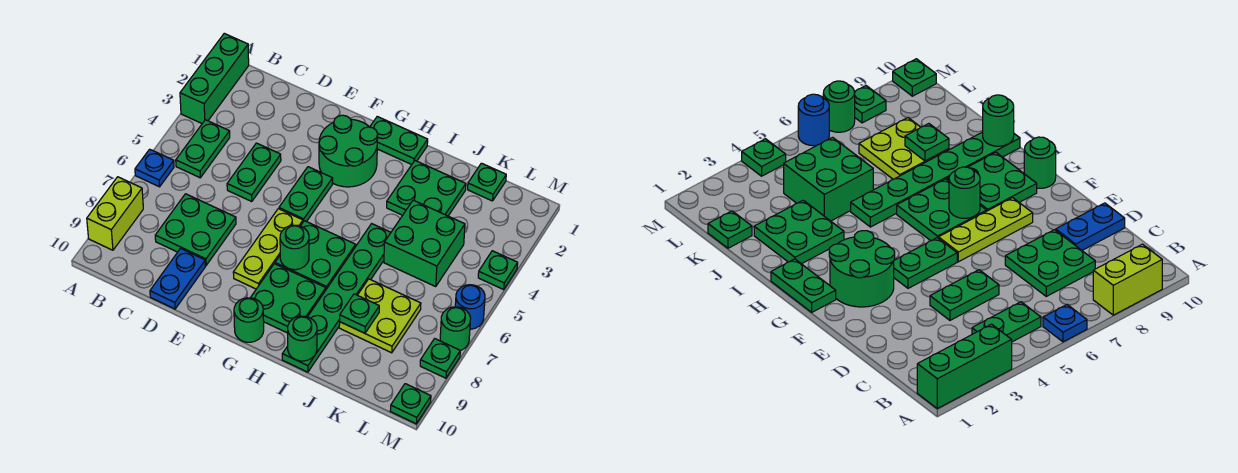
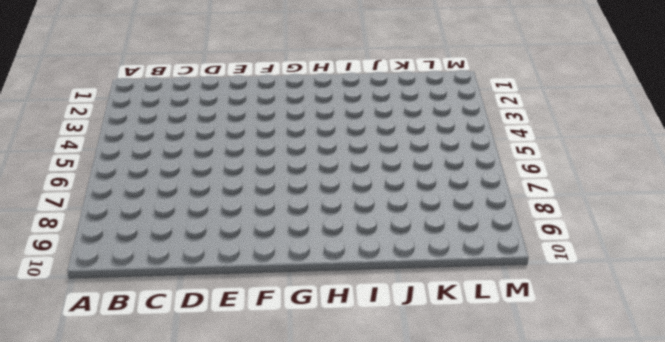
none -> green 1x3 brick [180,33,249,123]
none -> blue 1x1 plate [135,149,174,187]
none -> lime 1x2 brick [87,177,143,250]

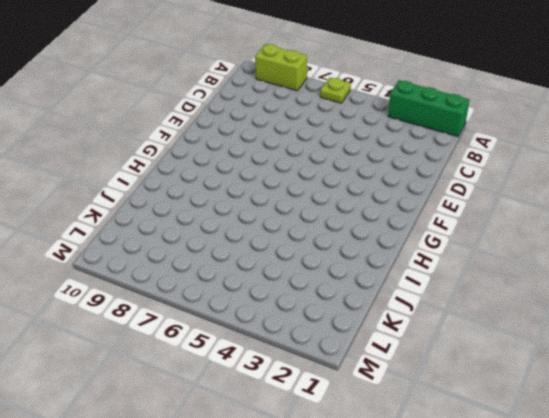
lime 1x1 plate [320,77,351,103] -> blue 1x1 plate [135,149,174,187]
none -> green 1x2 plate [176,120,230,178]
none -> green 2x2 plate [155,194,236,265]
none -> green 1x2 plate [227,143,281,201]

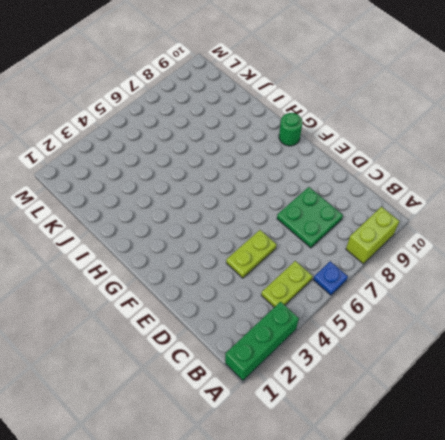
lime 1x2 plate [261,261,313,307] -> green 1x2 plate [176,120,230,178]
lime 1x2 plate [226,230,277,278] -> green 1x2 plate [227,143,281,201]
none -> blue 1x2 plate [150,249,206,309]
none -> green 2x2 round brick [319,115,378,187]
none -> green 1x2 plate [279,167,333,222]

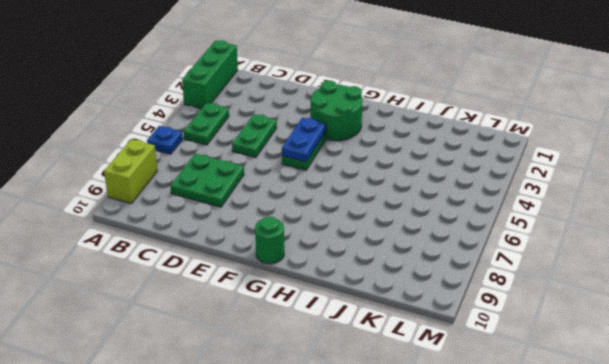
blue 1x2 plate [282,118,326,162] -> blue 1x2 plate moved to [150,249,206,309]
none -> lime 1x3 plate [233,209,303,289]
none -> green 1x2 plate [370,117,428,165]
none -> green 2x2 plate [275,221,356,289]

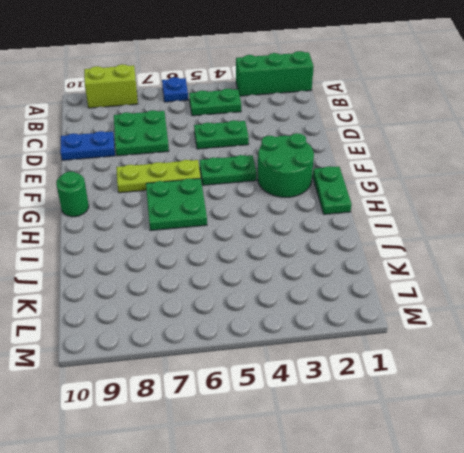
none -> green 2x2 plate [250,264,326,333]
none -> green 2x2 plate [387,161,466,216]
none -> green 1x6 plate [282,224,391,372]

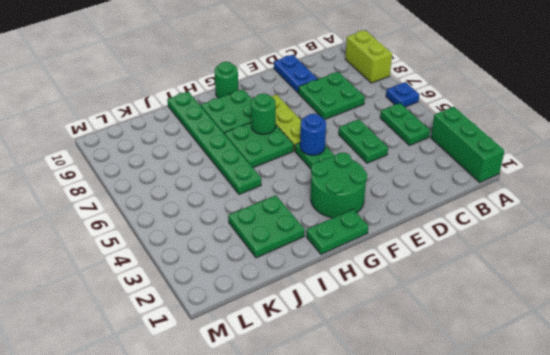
blue 1x1 round brick [300,114,326,155] -> blue 1x1 round brick moved to [455,285,485,329]
none -> green 2x2 brick [384,200,465,286]
none -> lime 2x2 plate [339,279,421,353]
none -> green 1x1 plate [468,163,506,201]

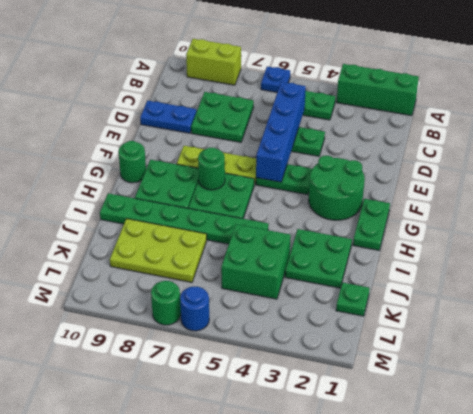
blue 1x4 brick [256,82,306,182] -> none
lime 2x3 plate [110,219,207,282] -> lime 2x2 plate [339,279,421,353]
none -> green 1x1 plate [478,251,518,289]
none -> green 1x1 plate [420,339,460,378]
none -> green 1x1 plate [390,384,431,424]

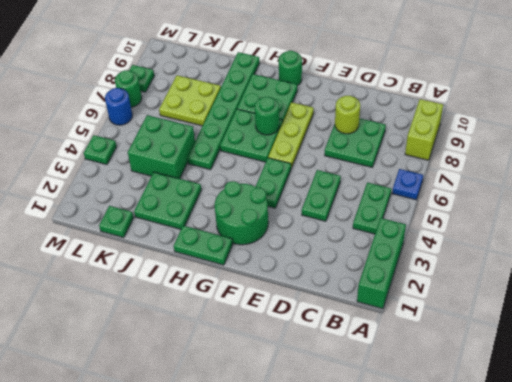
lime 1x1 round brick [335,96,360,134] -> none
none -> blue 1x2 plate [150,249,206,309]
none -> green 1x1 plate [390,384,431,424]
none -> green 1x1 round brick [288,316,317,361]

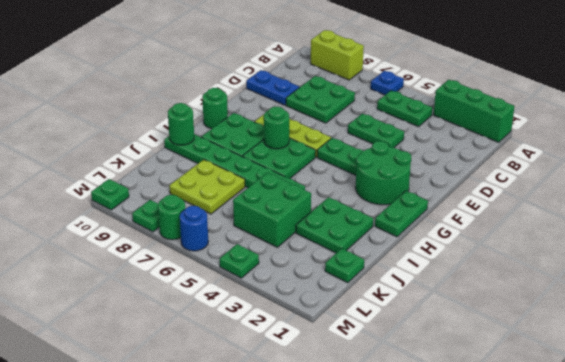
none -> green 1x1 plate [340,294,379,333]

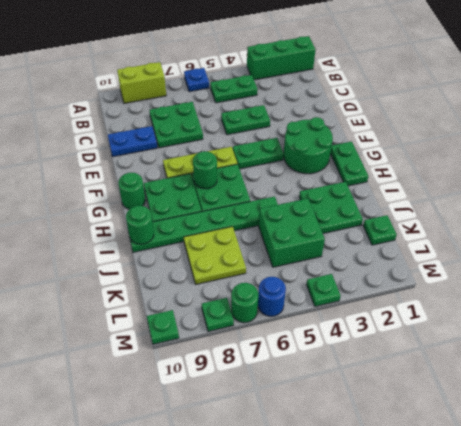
none -> green 1x1 plate [340,294,379,333]

